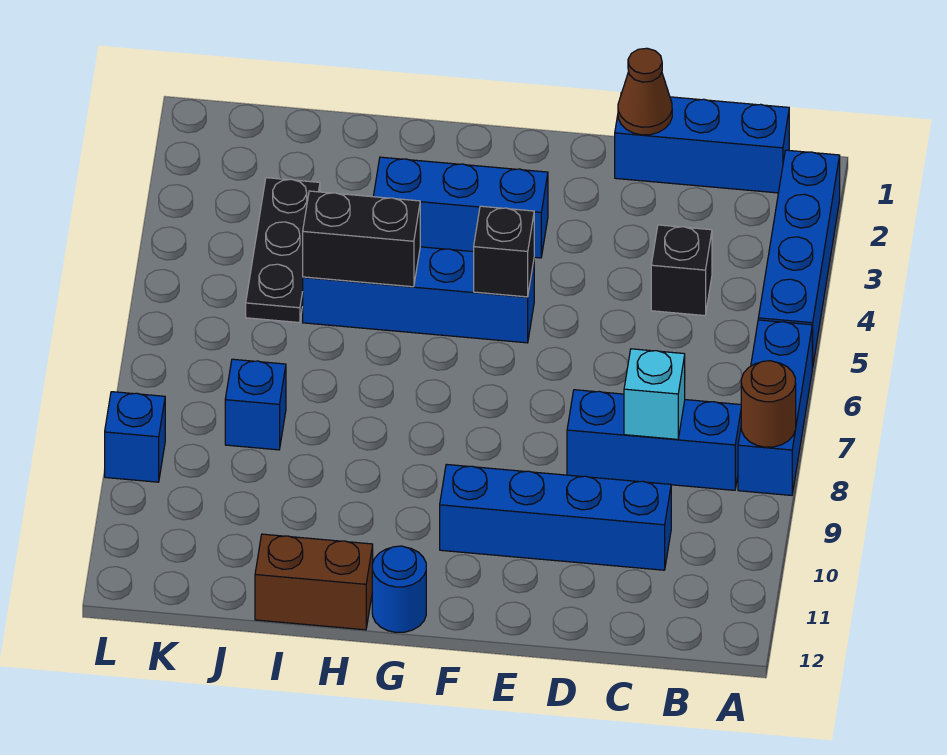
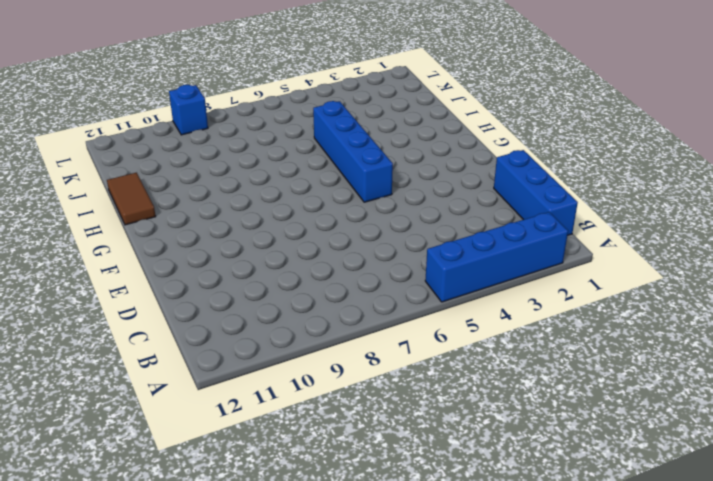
brown 1x2 tile [107,173,156,225] -> brown 1x2 brick [255,534,373,630]
none -> blue 1x3 brick [738,320,812,495]
none -> blue 1x3 brick [567,390,741,490]
none -> black 1x1 brick [651,225,712,316]

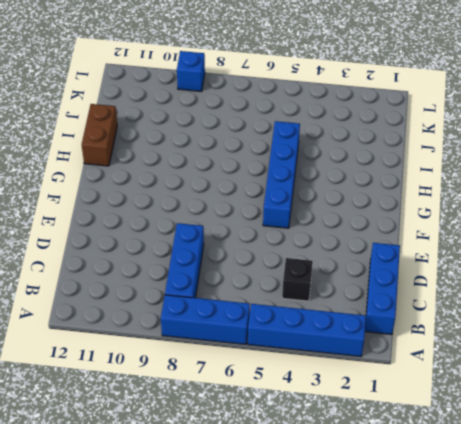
none -> blue 1x4 brick [440,464,671,570]
none -> blue 1x3 brick [373,157,548,258]
none -> blue 1x1 round brick [372,546,426,633]

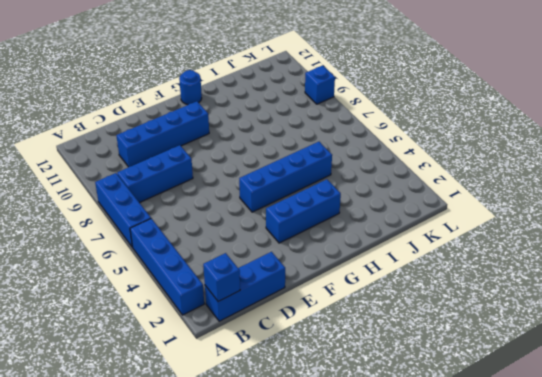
blue 1x1 brick [203,253,240,301] -> blue 1x1 brick moved to [225,359,286,450]
none -> black 1x1 brick [651,225,712,316]
none -> brown 1x2 brick [255,534,373,630]
none -> black 1x3 plate [246,178,320,323]

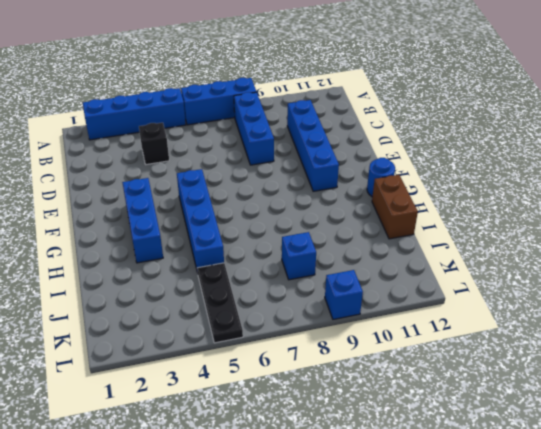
black 1x3 plate [197,263,243,343] -> black 1x3 plate turned to [246,178,320,323]
none -> blue 1x3 brick [615,93,789,193]
none -> brown 1x1 round brick [741,361,796,447]
none -> cyan 1x1 brick [624,349,685,439]

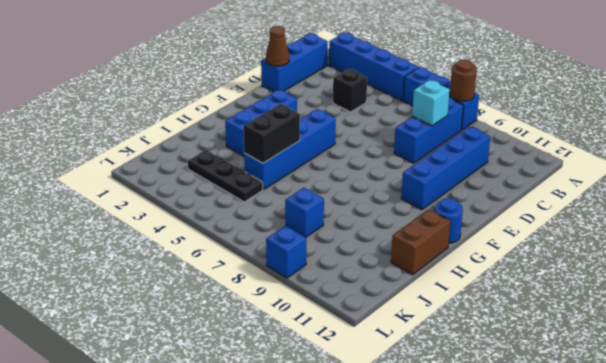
none -> black 1x1 brick [474,206,534,297]

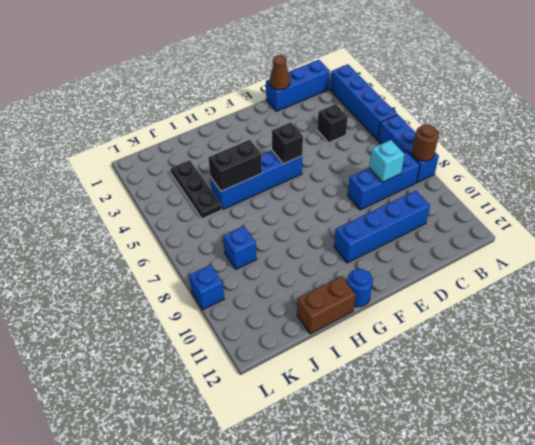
none -> blue 1x3 brick [373,157,548,258]

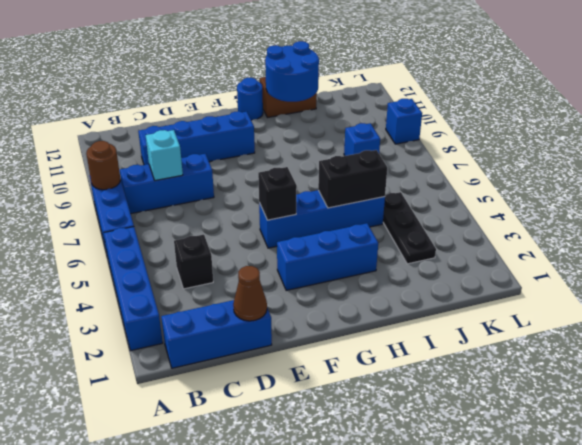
blue 2x2 round brick [265,41,319,102] -> none

